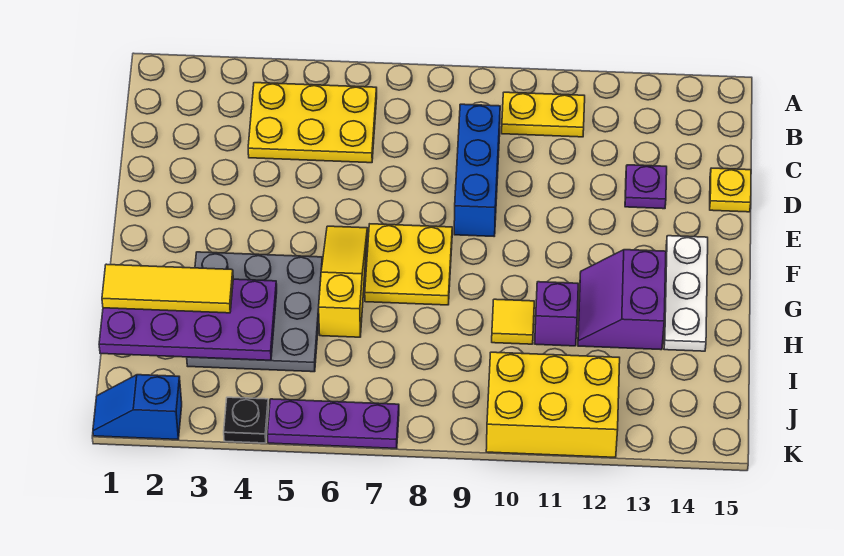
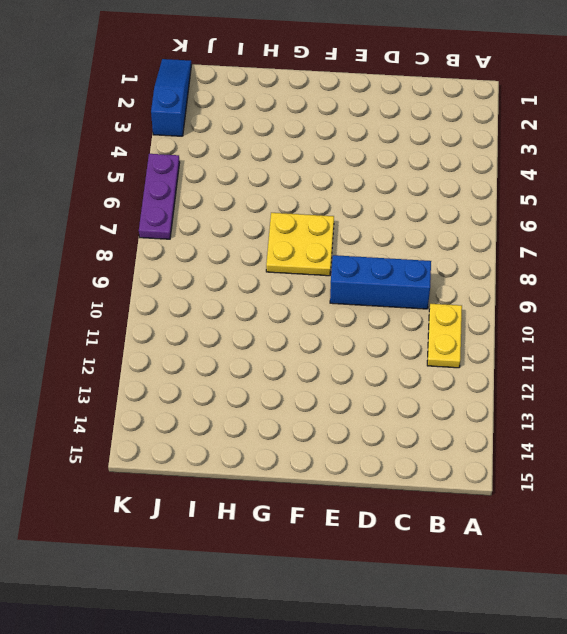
blue 1x3 slope [151,59,192,136] -> blue 1x2 slope [93,375,182,440]
none -> yellow 2x3 plate [248,83,377,163]
none -> purple 1x1 plate [625,165,667,209]
none -> yellow 1x1 plate [710,168,751,212]

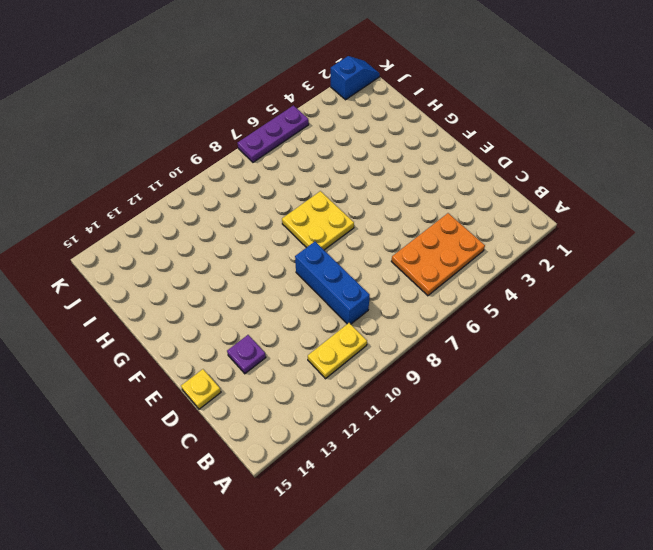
orange 2x3 plate [391,213,485,296] -> yellow 2x3 plate [248,83,377,163]
none -> yellow 1x3 slope [319,226,367,337]
none -> white 1x3 plate [664,236,708,351]
none -> grey 3x3 plate [187,252,322,372]

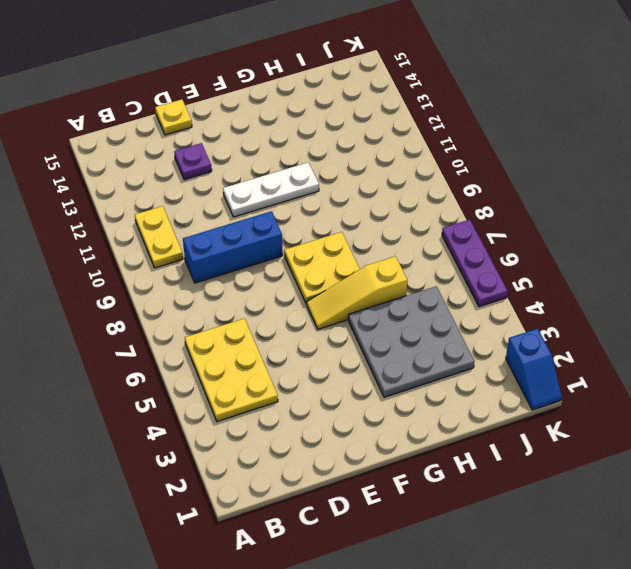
white 1x3 plate [223,162,319,217] -> white 1x3 plate moved to [664,236,708,351]
none -> purple 2x2 slope [578,250,666,350]
none -> yellow 1x1 tile [492,299,534,344]
none -> purple 1x1 brick [535,282,578,346]

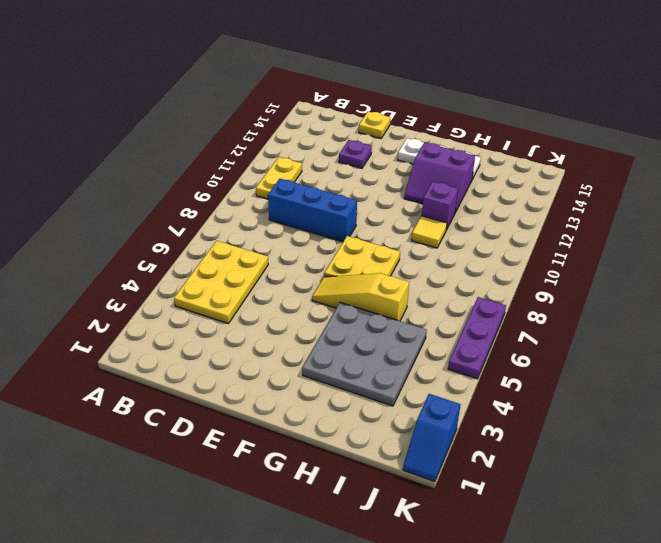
none -> yellow 2x3 brick [486,352,620,457]
none -> black 1x1 plate [224,397,269,443]
none -> purple 2x4 plate [99,279,277,360]

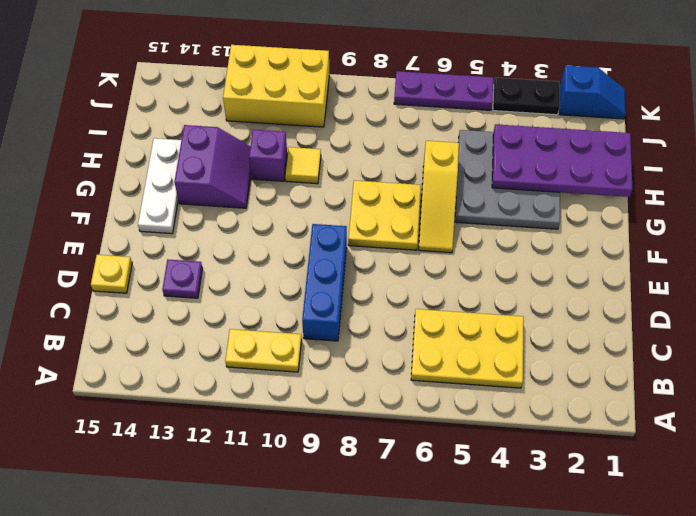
black 1x2 plate [493,77,560,115] -> black 1x1 plate [224,397,269,443]
none -> yellow 1x3 tile [102,264,233,313]

